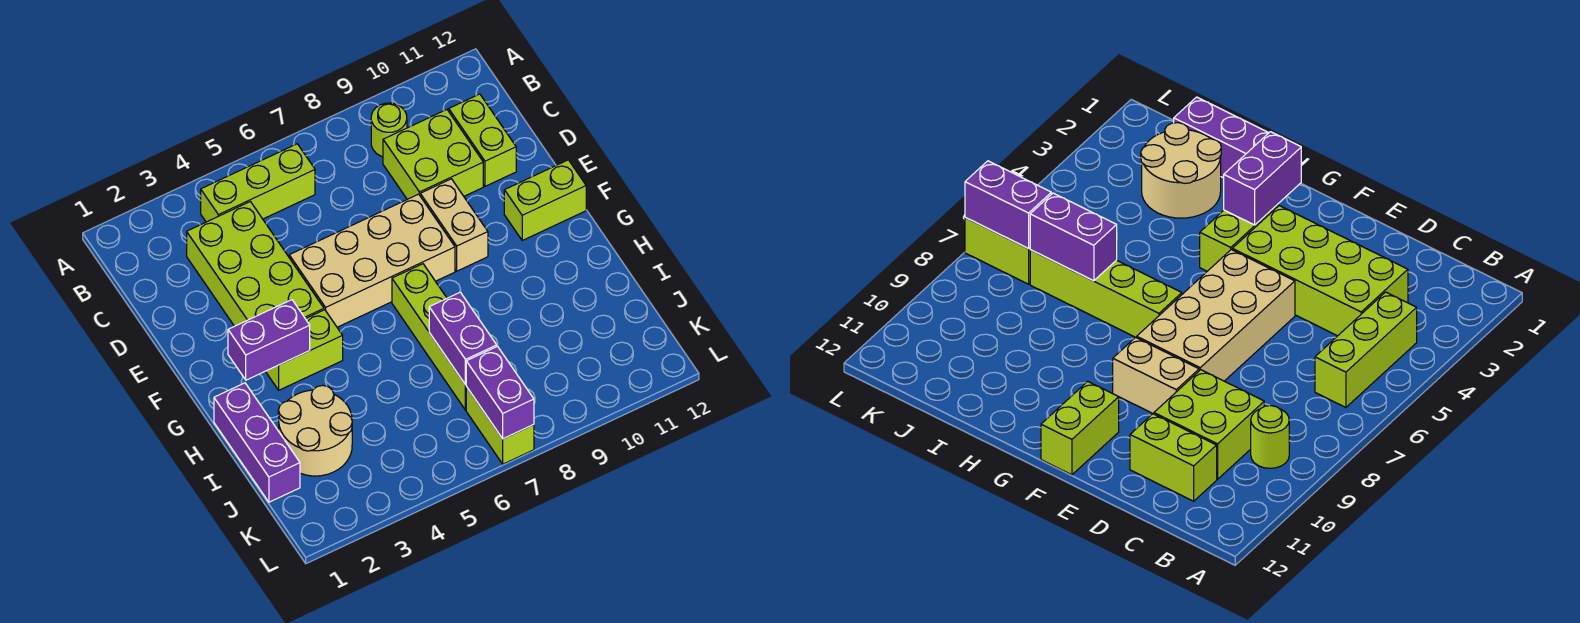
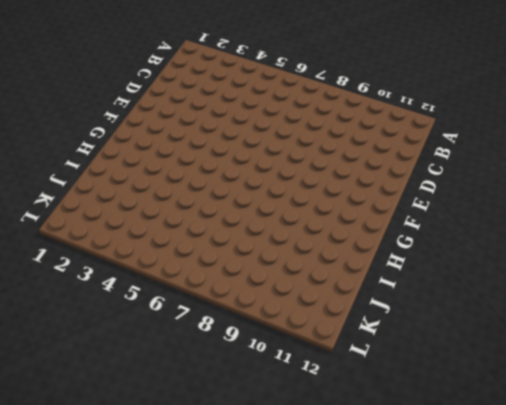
none -> lime 1x3 brick [201,144,315,222]
none -> lime 1x1 round brick [371,103,407,157]
none -> lime 2x4 brick [187,202,324,326]

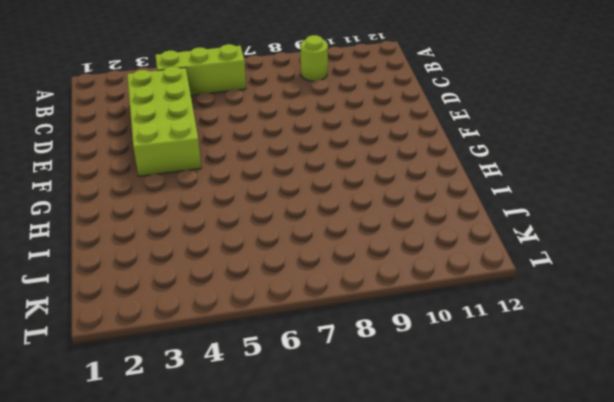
none -> lime 2x2 brick [383,110,483,199]
none -> lime 1x2 brick [449,94,516,186]
none -> tan 2x4 brick [289,194,455,327]

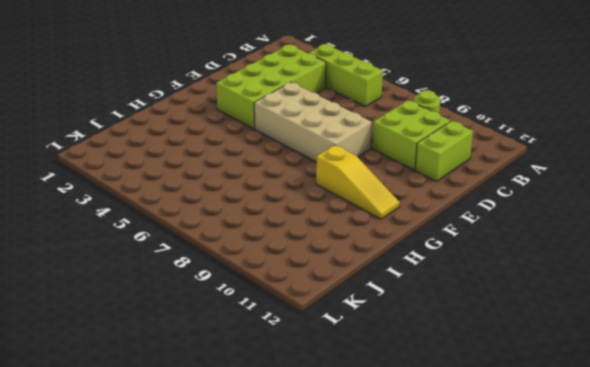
yellow 1x3 slope [316,145,399,219] -> none
none -> tan 1x2 brick [420,179,488,271]
none -> lime 1x2 brick [504,160,586,240]
none -> lime 1x2 brick [265,310,343,390]

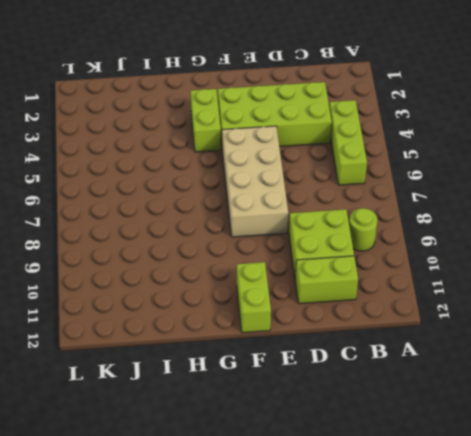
none -> tan 1x2 brick [420,179,488,271]
none -> lime 1x4 brick [392,264,466,410]
none -> purple 1x3 brick [214,383,300,502]

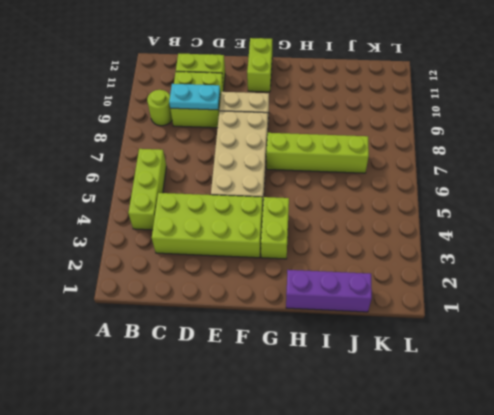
cyan 1x2 plate [169,84,220,110] -> none
none -> tan 2x2 round brick [278,385,352,476]
none -> lime 1x2 brick [466,387,534,464]
none -> purple 1x2 brick [228,300,310,380]

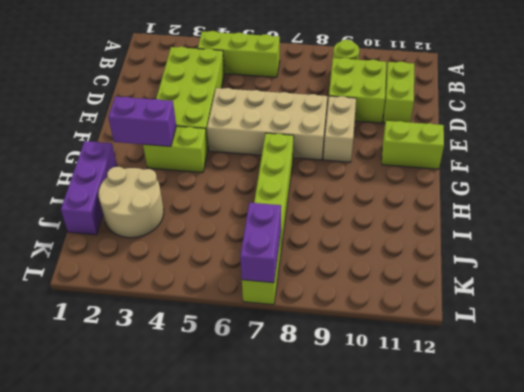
none -> purple 1x2 brick [429,292,497,385]

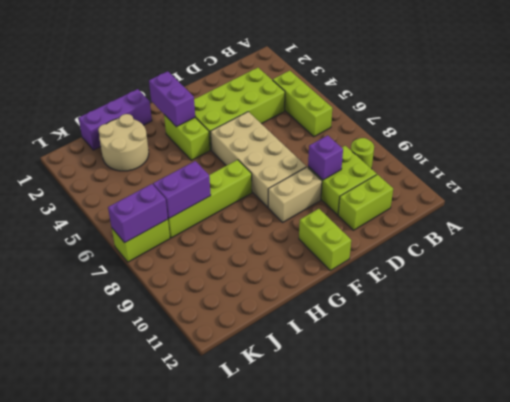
purple 1x1 brick [308,135,343,180] -> none

